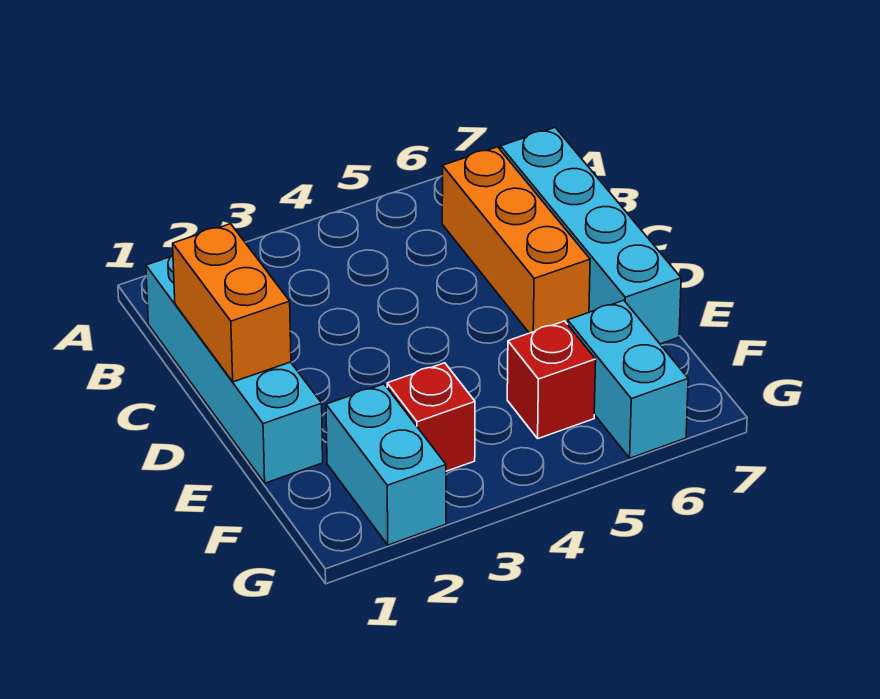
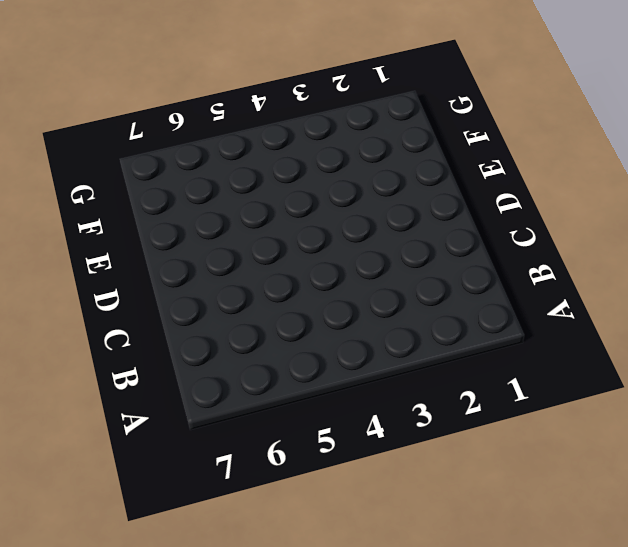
none -> cyan 1x4 brick [146,255,323,483]
none -> orange 1x3 brick [442,147,590,333]

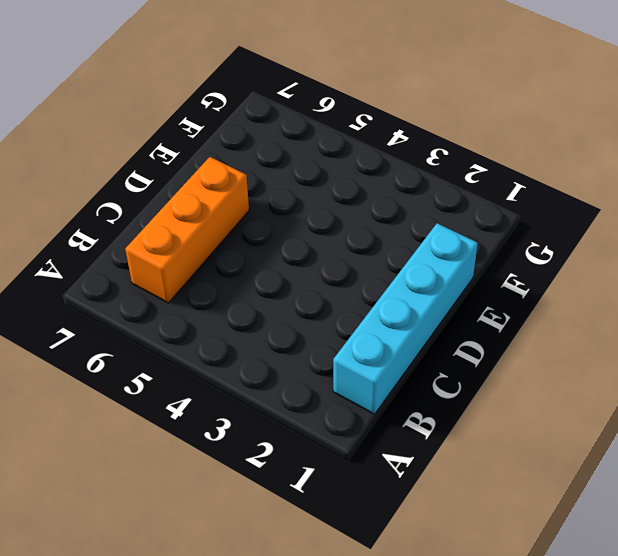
none -> cyan 1x4 brick [500,128,681,344]
none -> cyan 1x2 brick [326,384,446,545]

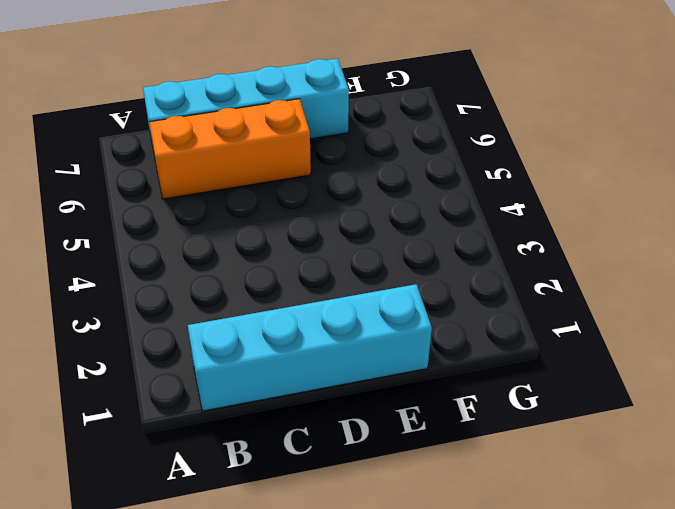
none -> cyan 1x2 brick [326,384,446,545]
none -> red 1x1 brick [387,363,475,471]

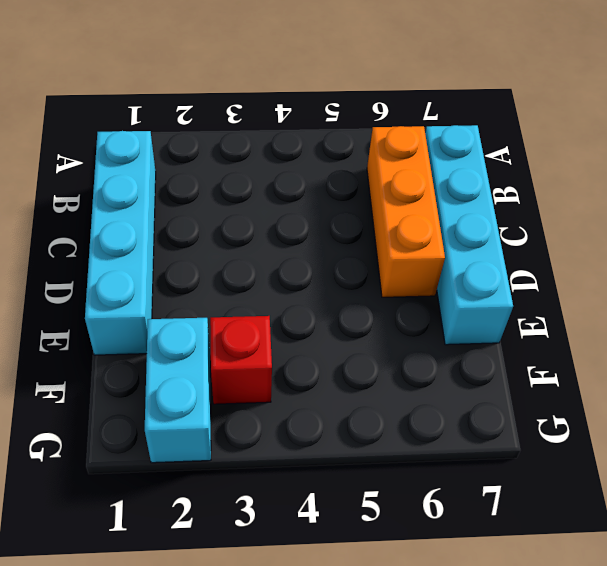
none -> red 1x1 brick [507,321,596,439]
none -> cyan 1x2 brick [568,300,688,458]

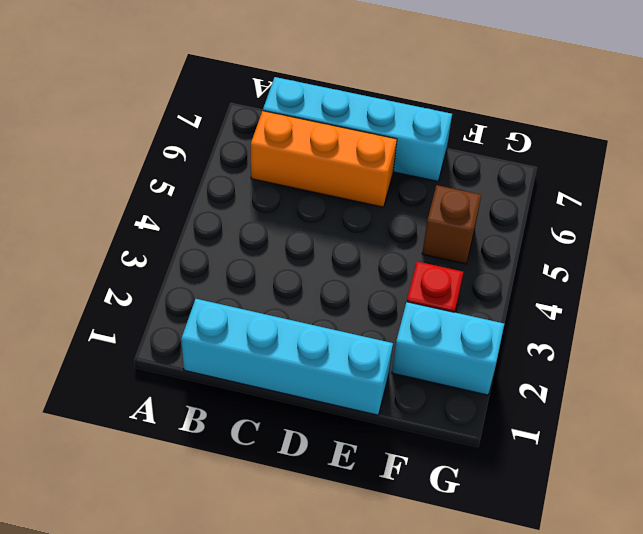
brown 1x1 brick [422,185,481,264] -> red 1x1 brick [507,321,596,439]
none -> cyan 1x2 brick [568,300,688,458]
none -> orange 1x2 brick [173,224,291,382]

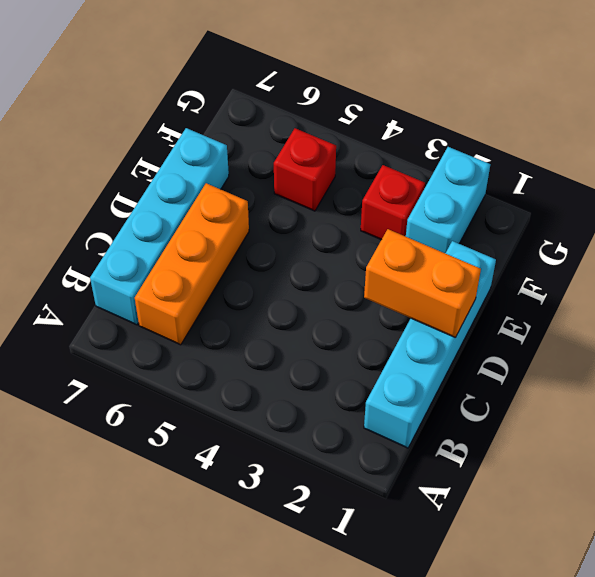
orange 1x2 brick [364,229,481,338] -> orange 1x2 brick turned to [173,224,291,382]
none -> cyan 1x2 brick [568,300,688,458]

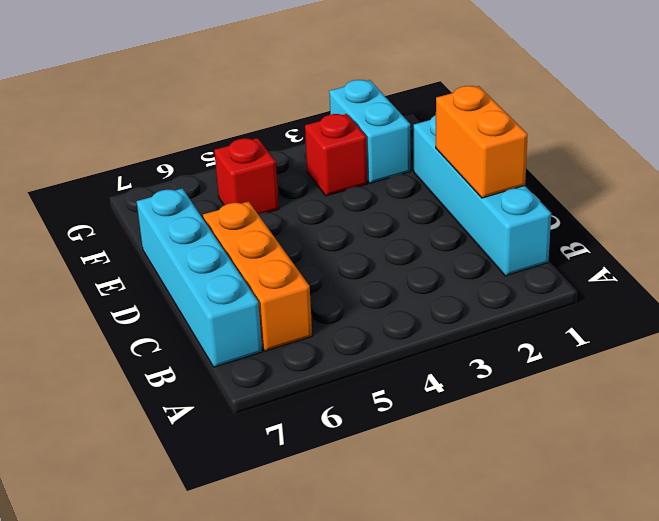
none -> cyan 1x2 brick [568,300,688,458]

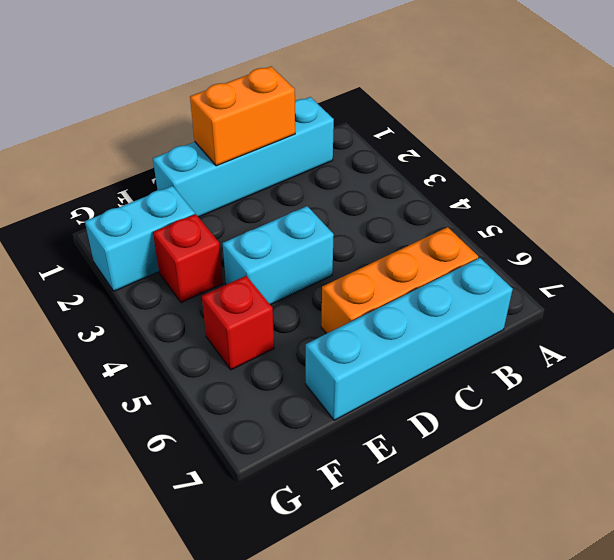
cyan 1x2 brick [223,206,334,305] -> cyan 1x2 brick moved to [568,300,688,458]

